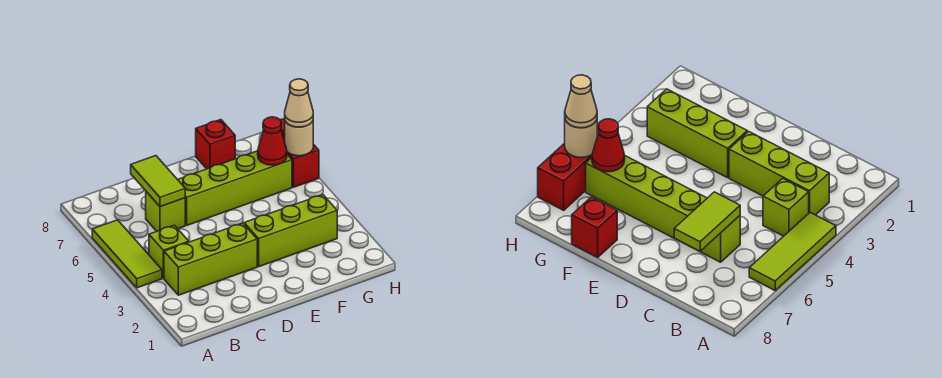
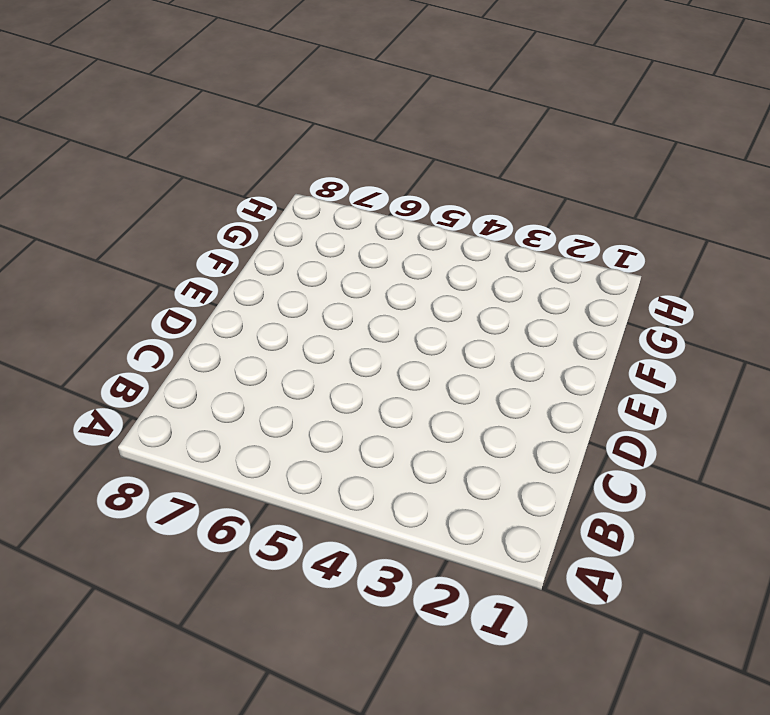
none -> lime 1x3 tile [92,220,162,288]
none -> lime 1x3 brick [164,223,257,295]
none -> lime 1x1 brick [149,225,189,278]

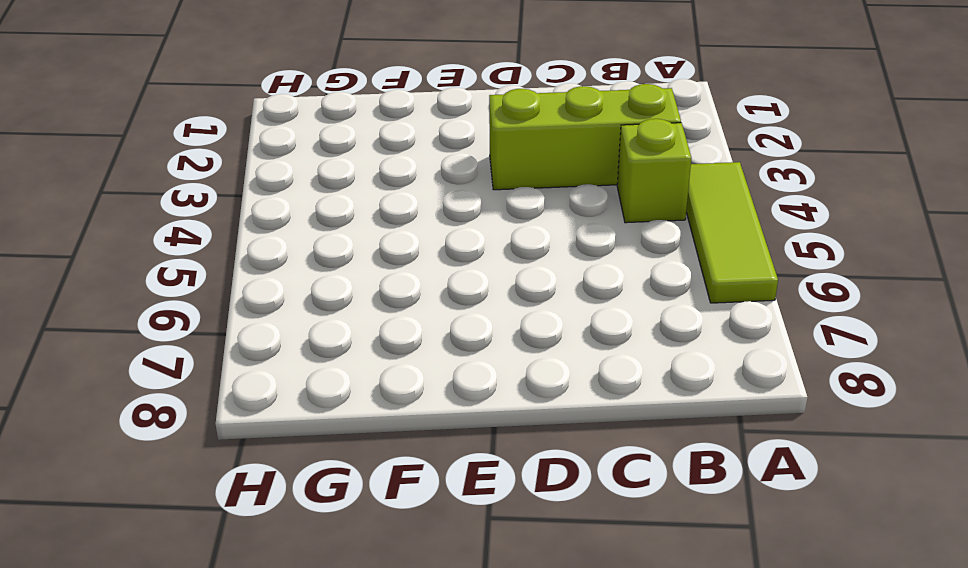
none -> lime 1x1 brick [146,192,185,231]
none -> lime 1x4 brick [178,151,292,225]
none -> lime 1x3 brick [244,195,337,266]

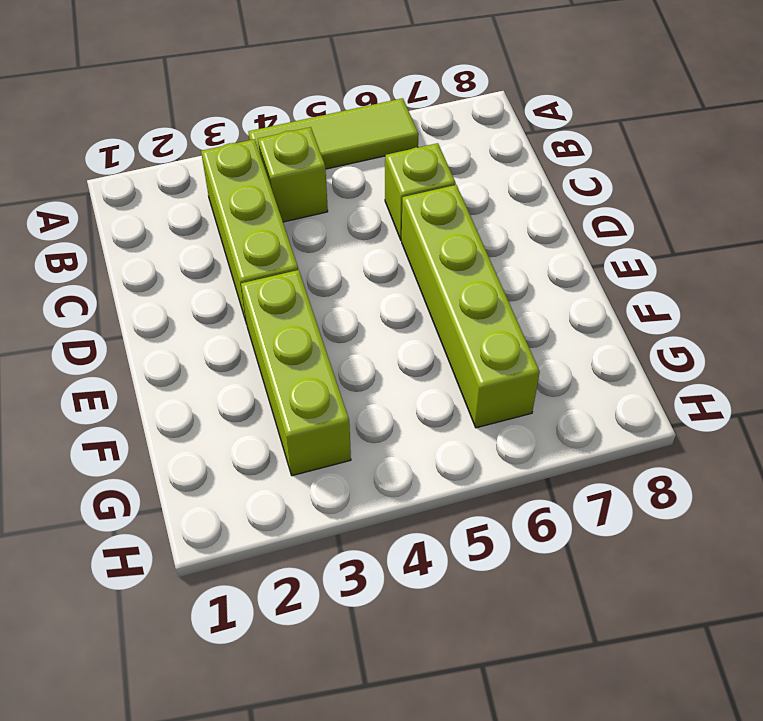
none -> red 1x1 brick [196,120,235,169]
none -> red 1x2 brick [281,119,319,187]
none -> lime 1x2 tile [131,156,185,207]

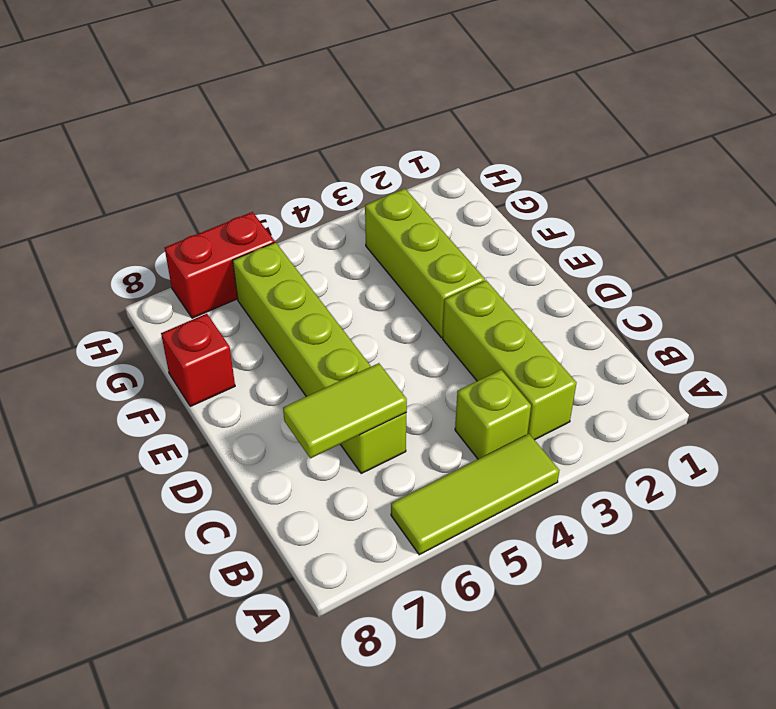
none -> red 1x1 cone [258,117,287,165]
none -> tan 1x1 round brick [285,121,313,156]
none -> tan 1x1 cone [285,79,313,127]

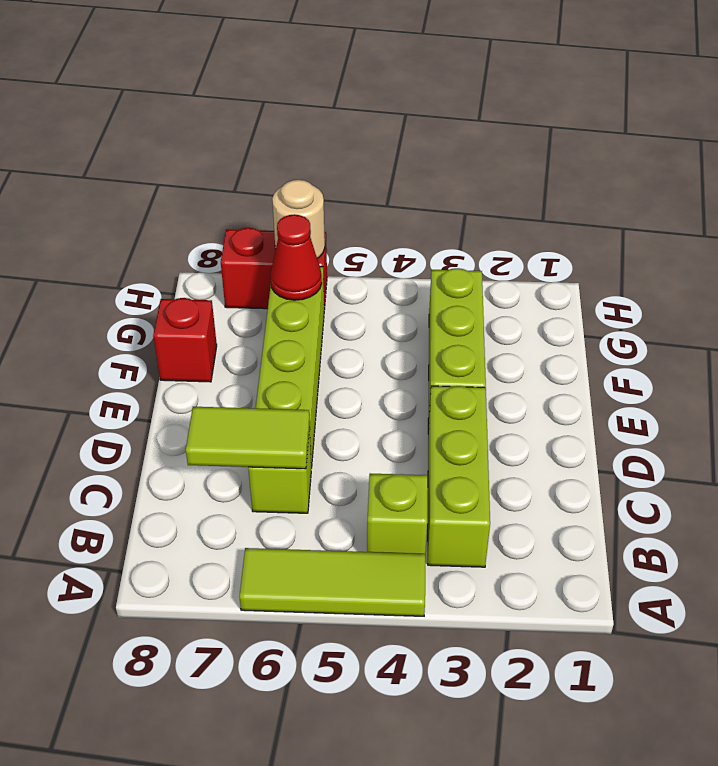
none -> tan 1x1 cone [285,79,313,127]

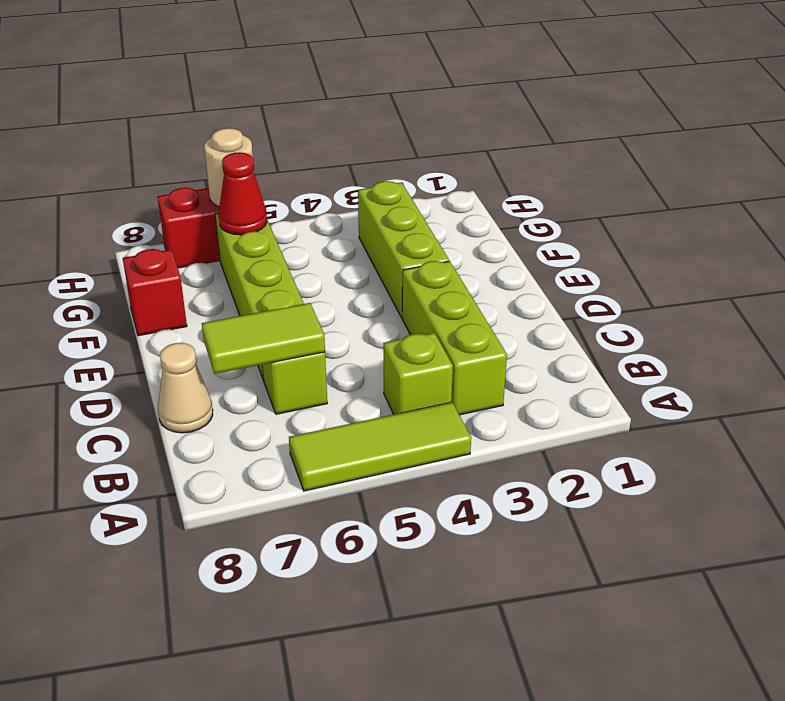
tan 1x1 cone [158,343,213,433] -> tan 1x1 cone moved to [285,79,313,127]

